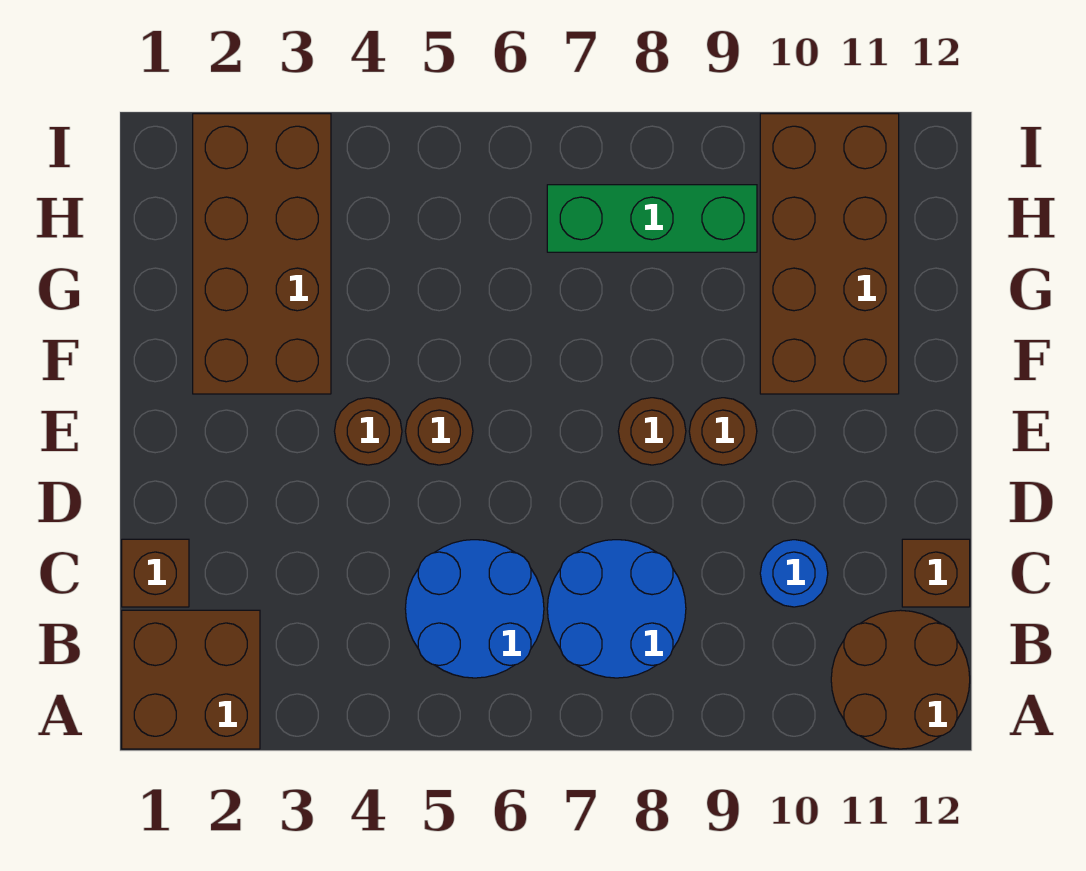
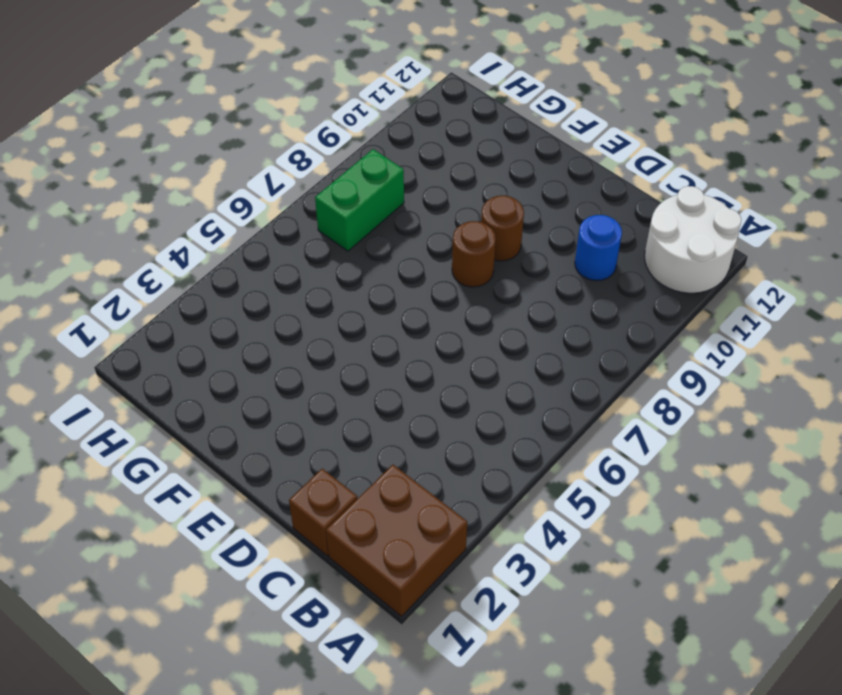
white 2x2 round brick [645,186,741,293] -> brown 2x2 round brick [831,610,970,749]
green 1x2 brick [315,149,404,251] -> green 1x3 brick [547,185,757,252]
none -> blue 2x2 round brick [405,540,544,678]
none -> blue 2x2 round brick [547,540,686,678]
none -> brown 1x1 brick [902,539,970,607]

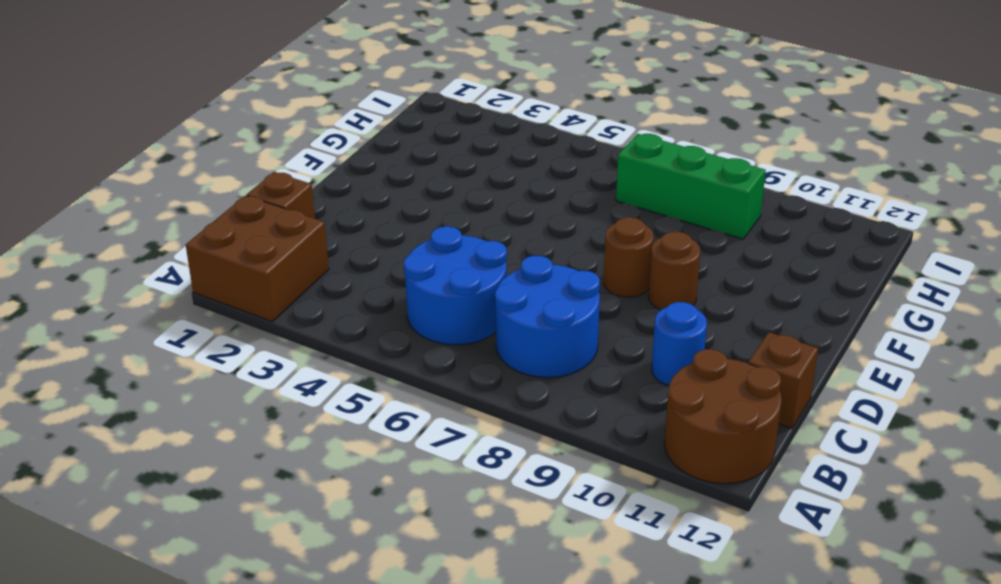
none -> brown 1x1 round brick [334,398,402,465]
none -> brown 1x1 round brick [405,398,473,465]
none -> brown 2x4 brick [193,114,331,394]

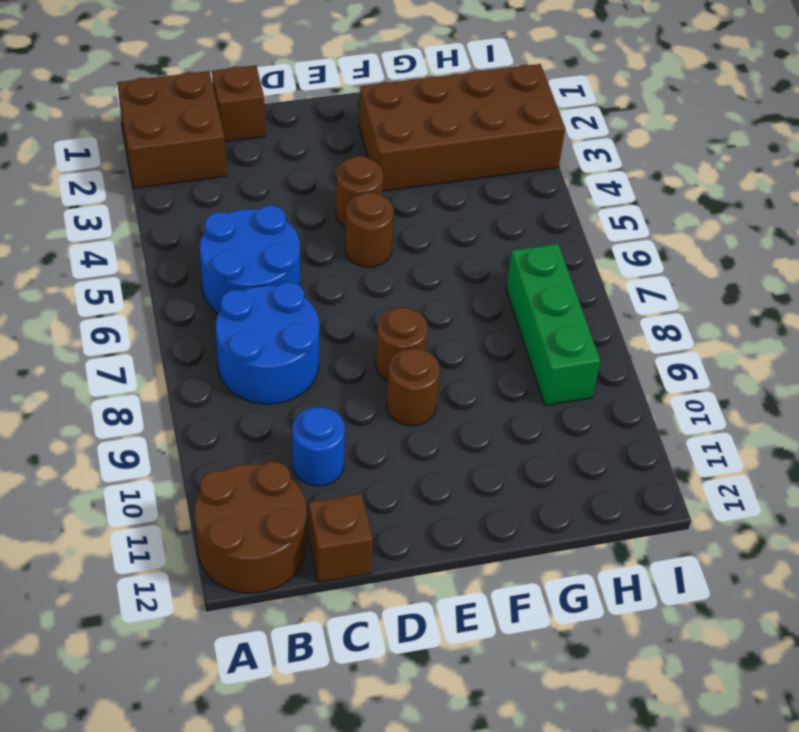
none -> brown 2x4 brick [760,114,899,394]

